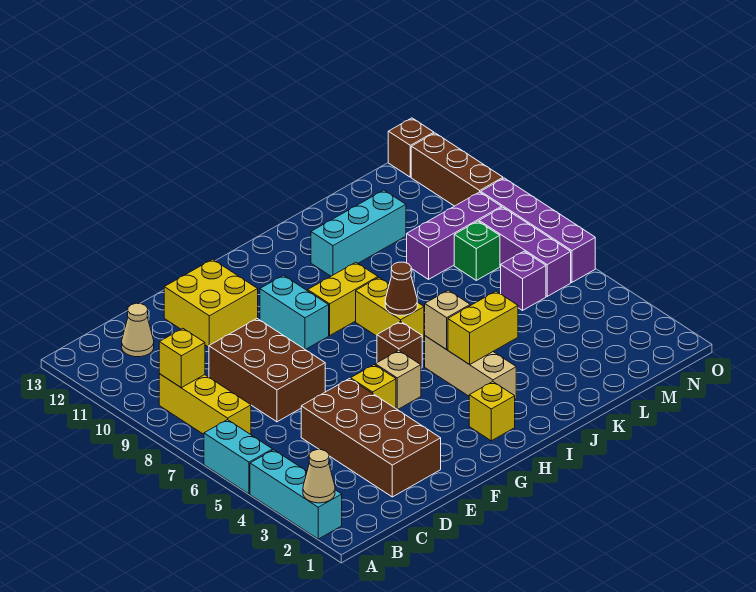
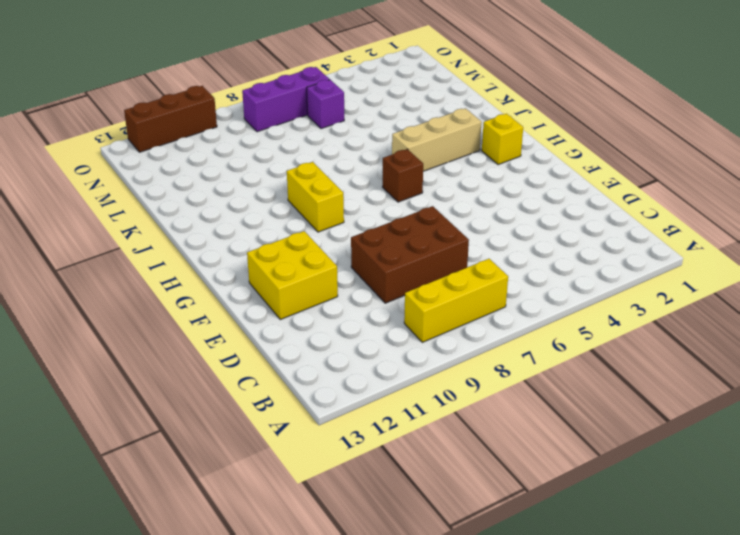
none -> cyan 1x3 brick [250,450,342,539]
none -> cyan 1x2 brick [204,420,273,494]
none -> tan 1x1 cone [122,303,154,357]

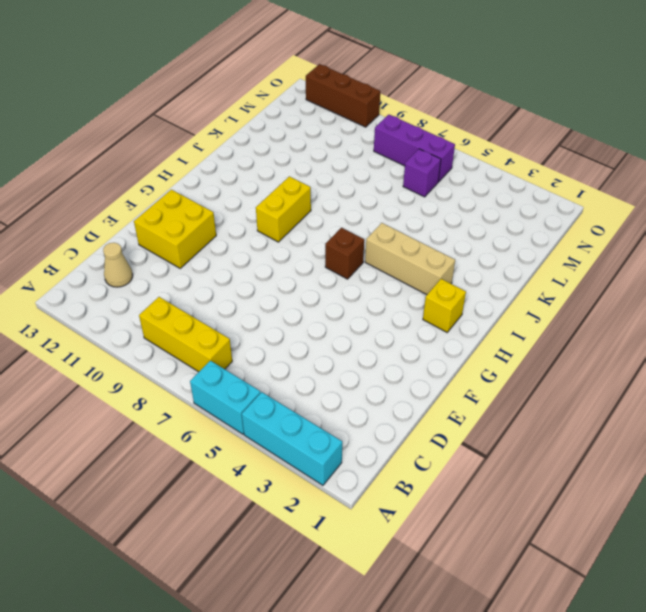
none -> brown 2x4 brick [301,379,441,497]
none -> brown 2x3 brick [209,318,325,422]
none -> yellow 1x1 brick [351,365,396,408]

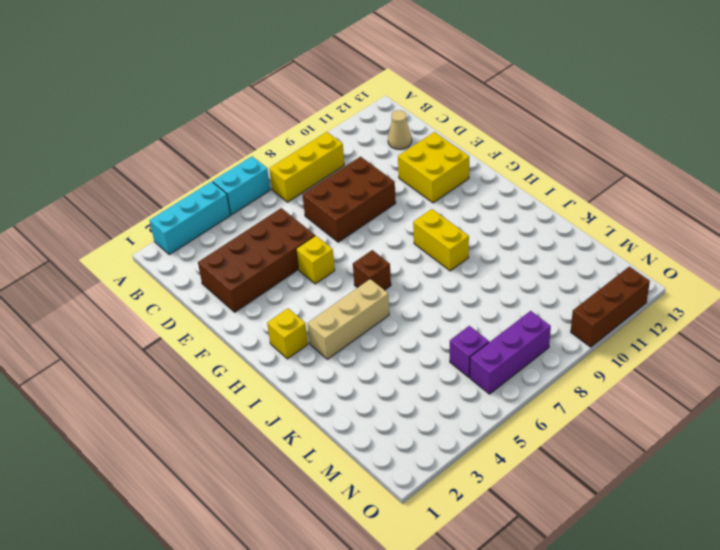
none -> tan 1x1 brick [375,351,421,410]
none -> cyan 1x2 brick [260,275,329,350]
none -> yellow 1x2 brick [356,278,424,339]

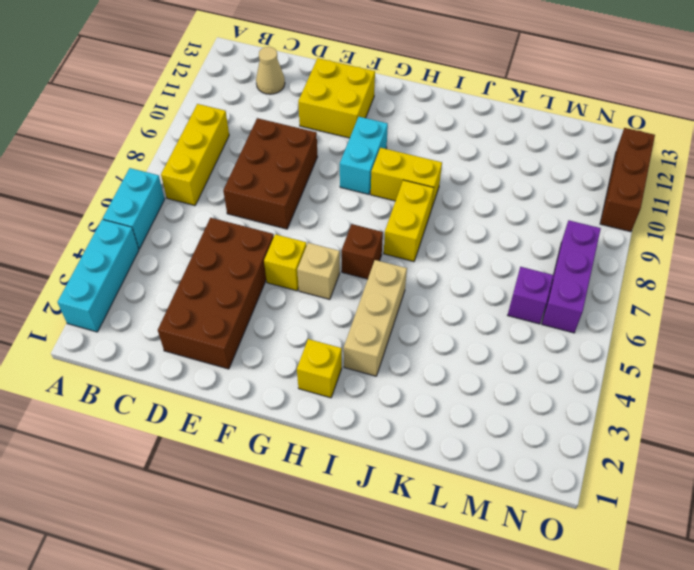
none -> cyan 1x3 brick [311,190,406,276]
none -> purple 1x3 brick [407,192,502,279]
none -> green 1x1 brick [454,221,500,280]

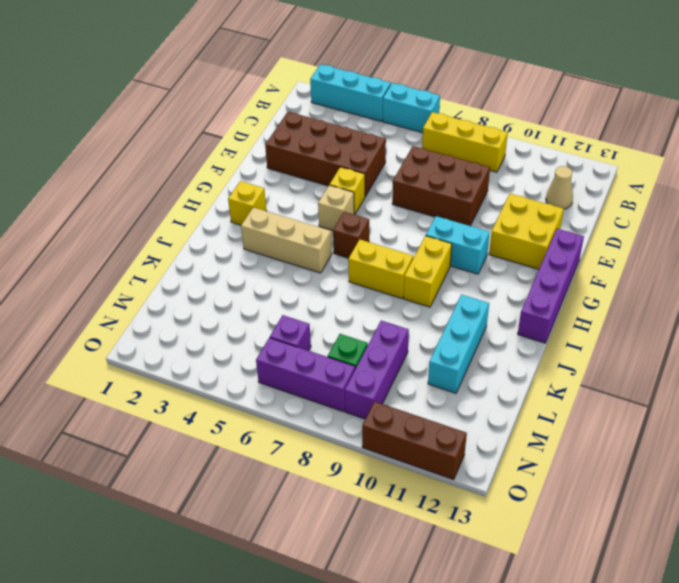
purple 1x4 brick [518,229,584,343] -> purple 1x4 brick turned to [481,178,595,282]
none -> brown 1x1 brick [388,118,434,177]
none -> tan 1x1 cone [303,450,335,503]
none -> yellow 1x1 brick [159,329,205,388]

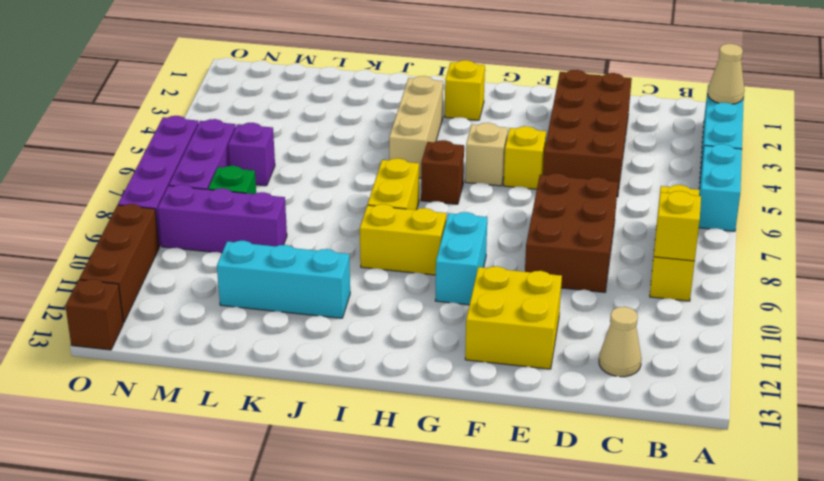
none -> yellow 1x2 brick [448,291,518,364]
none -> tan 1x1 brick [425,290,470,350]
none -> brown 1x1 cone [385,262,417,315]

